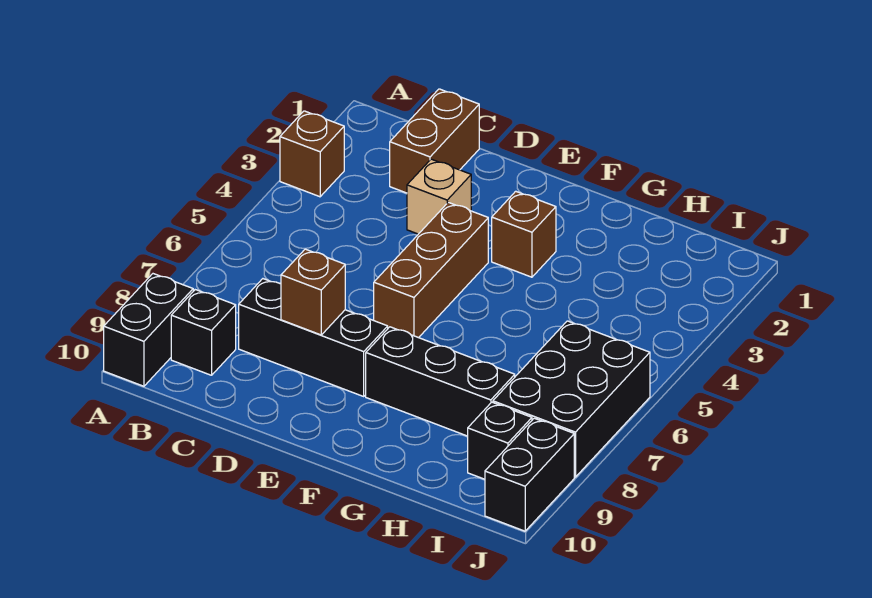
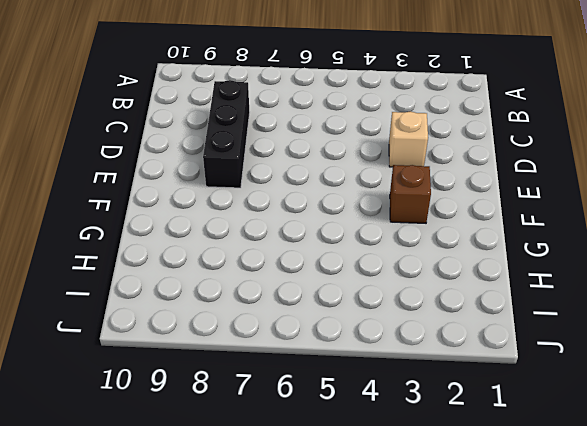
none -> brown 1x1 brick [280,111,344,197]
none -> black 1x2 brick [104,274,193,386]
none -> black 1x1 brick [171,290,236,375]

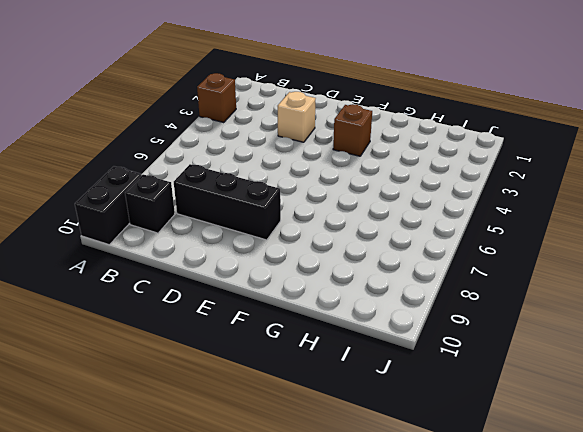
none -> brown 1x2 brick [390,89,479,193]
none -> brown 1x3 brick [374,202,488,338]
none -> black 1x3 brick [366,327,515,436]

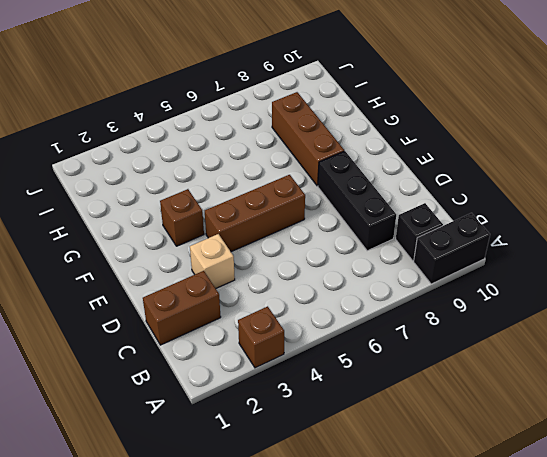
brown 1x3 brick [272,92,344,186] -> black 1x3 brick [366,327,515,436]
none -> black 2x3 brick [493,321,650,477]
none -> black 1x1 brick [468,402,532,479]
none -> black 1x2 brick [485,418,574,531]

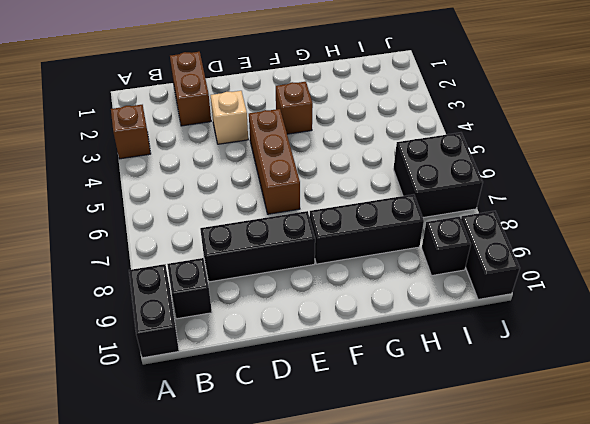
black 2x2 brick [393,133,483,217] -> black 2x3 brick [493,321,650,477]
none -> brown 1x1 brick [281,249,345,335]

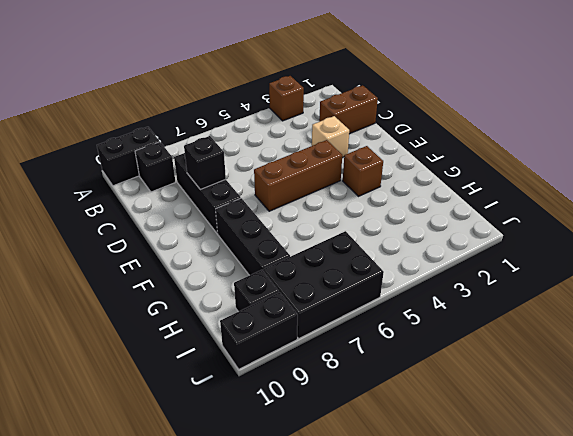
black 1x1 brick [184,136,226,189] -> brown 1x1 brick [281,249,345,335]

